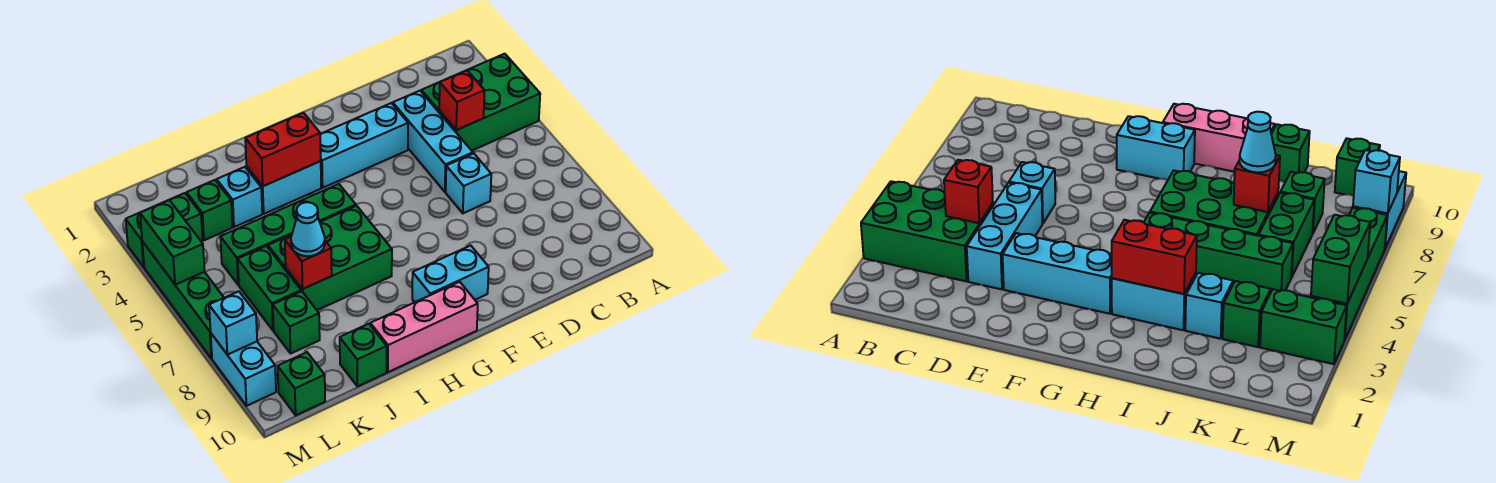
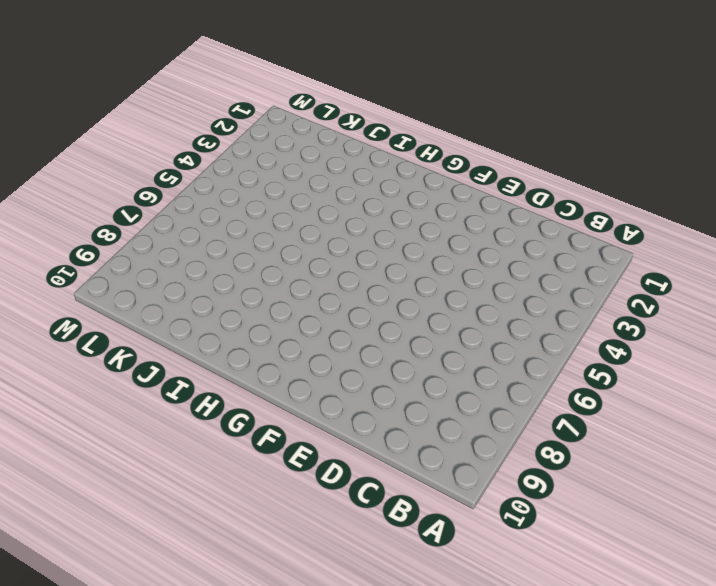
none -> green 2x3 brick [421,54,540,151]
none -> cyan 1x3 brick [393,91,473,192]
none -> cyan 1x1 brick [446,153,491,213]

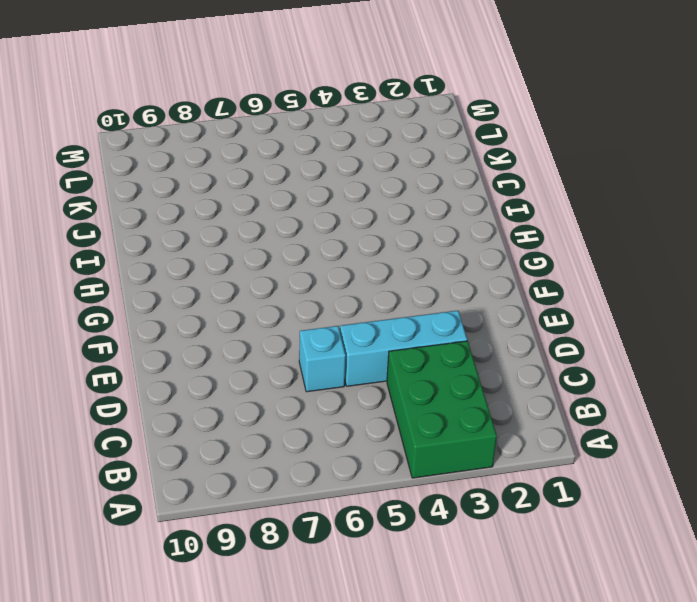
none -> cyan 1x3 brick [320,103,408,188]
none -> cyan 1x2 brick [412,245,489,302]
none -> pink 1x3 brick [370,282,478,372]

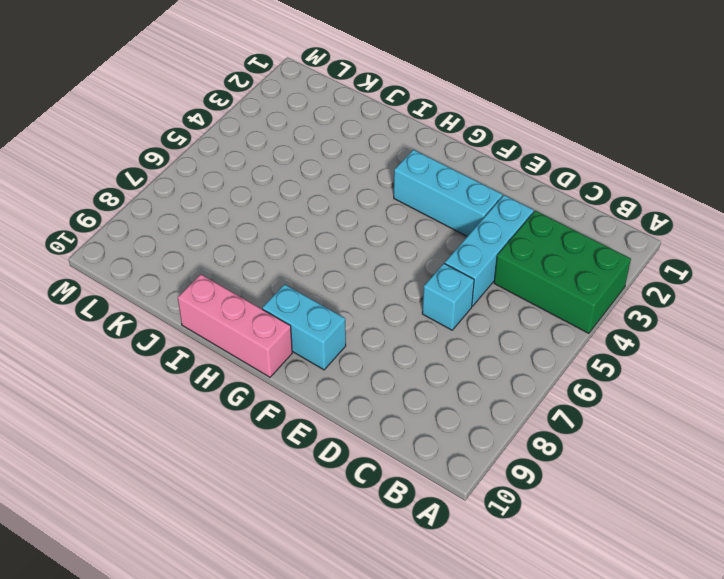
none -> cyan 1x2 brick [247,161,321,214]
none -> green 1x4 brick [220,184,356,285]
none -> green 2x3 brick [268,206,392,310]

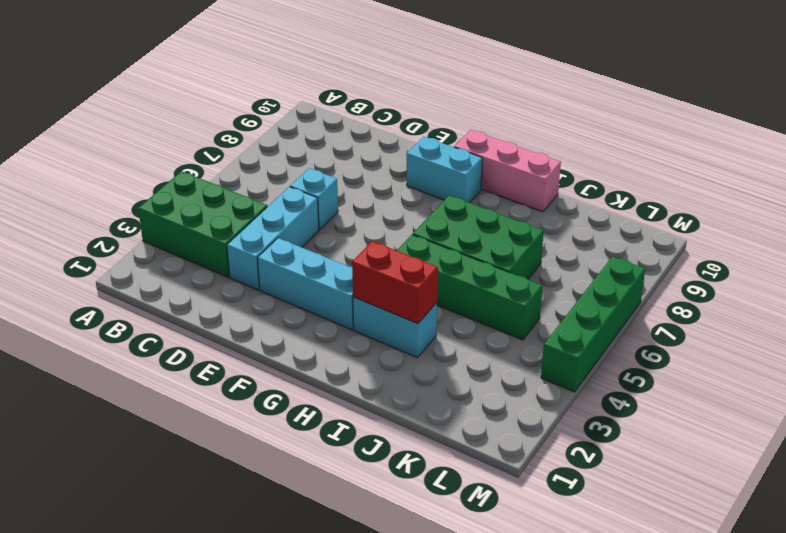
none -> cyan 1x1 brick [217,167,262,227]
none -> green 1x1 brick [340,324,387,386]
none -> green 1x1 brick [187,180,233,240]

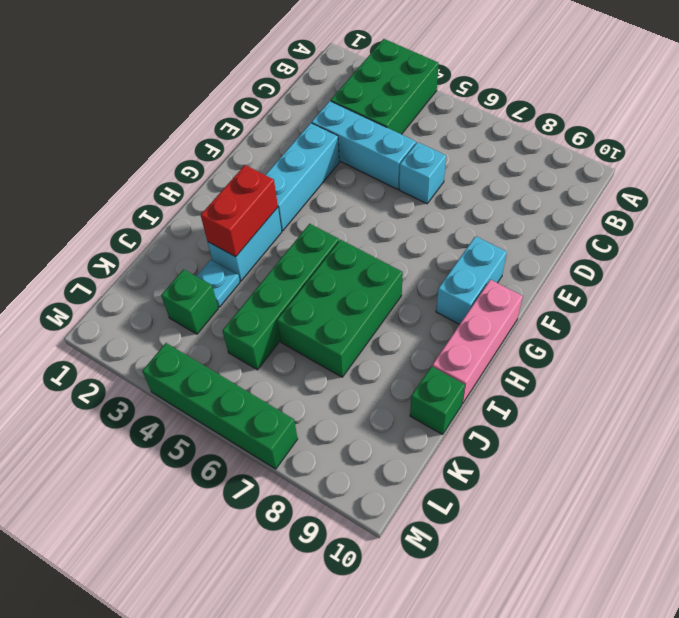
cyan 1x1 plate [196,260,240,307] -> cyan 1x1 brick [217,167,262,227]
none -> green 1x2 brick [238,246,301,330]
none -> green 1x1 brick [273,291,320,353]
none -> green 1x2 brick [126,193,203,267]

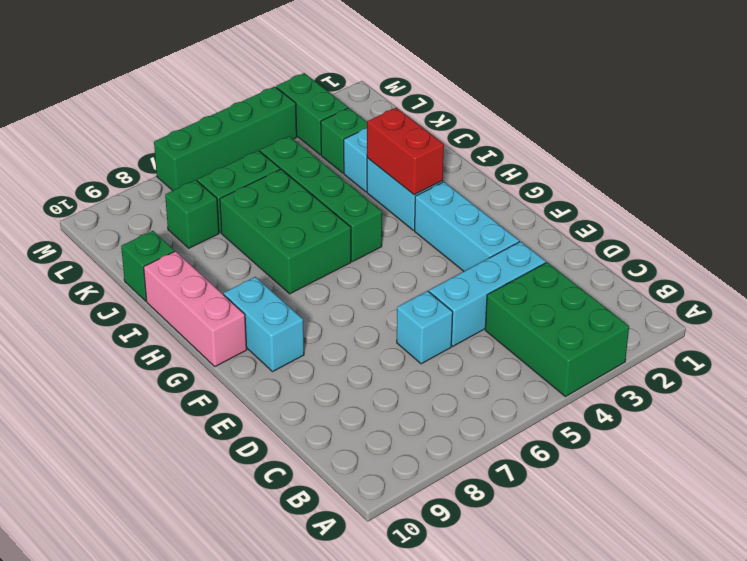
none -> green 1x1 brick [278,352,325,415]
none -> cyan 1x2 brick [211,334,276,406]
none -> red 1x1 brick [439,70,485,130]

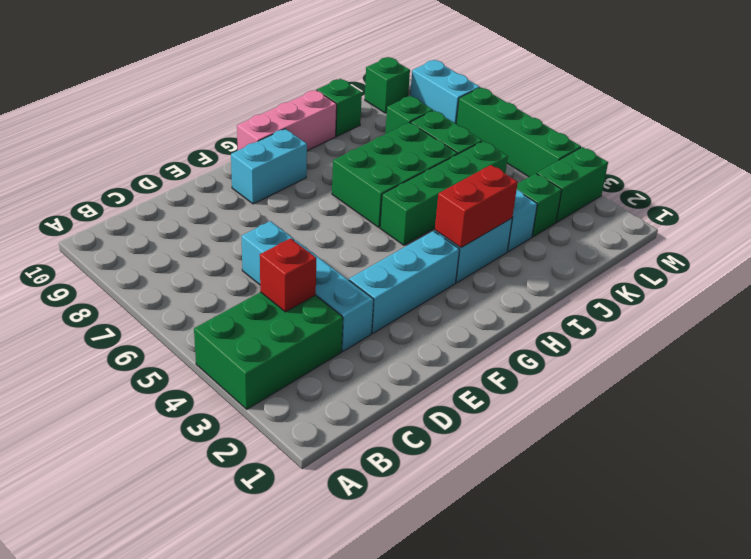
none -> red 1x1 brick [285,237,332,289]
none -> green 1x2 brick [140,200,205,285]
none -> cyan 1x1 brick [209,291,257,355]

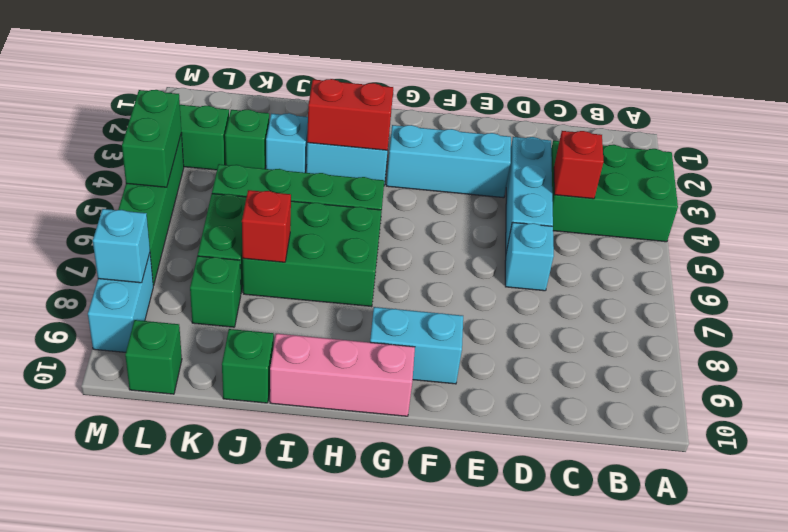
none -> cyan 1x1 cone [291,202,325,256]

